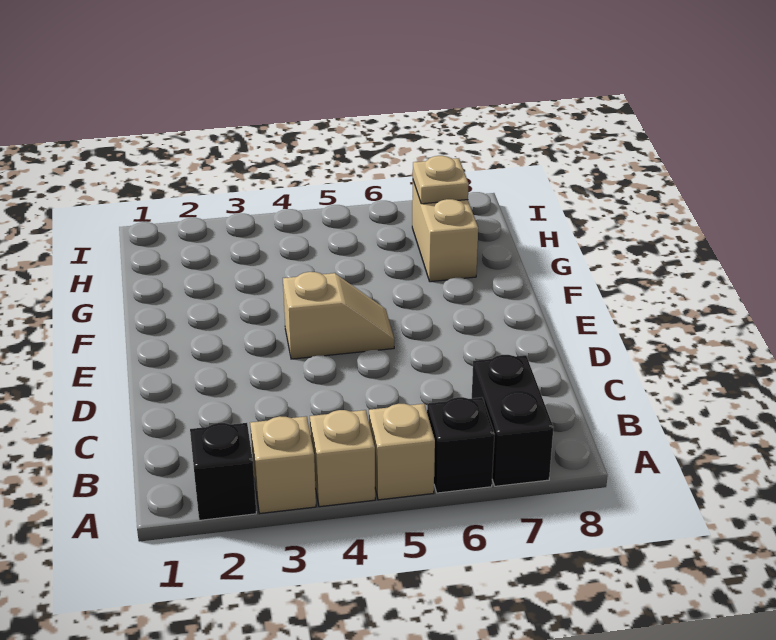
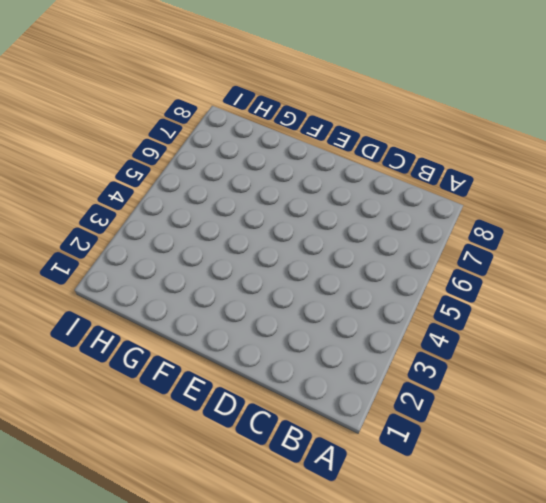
none -> black 1x1 brick [190,423,256,520]
none -> tan 1x1 brick [250,416,316,513]

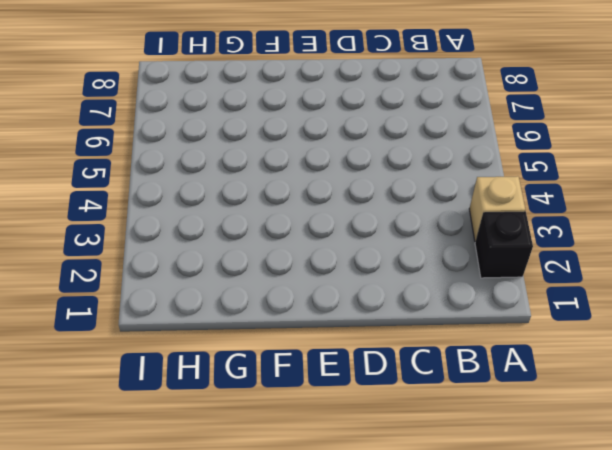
none -> tan 1x1 brick [310,410,375,507]
none -> tan 1x1 brick [369,404,435,500]

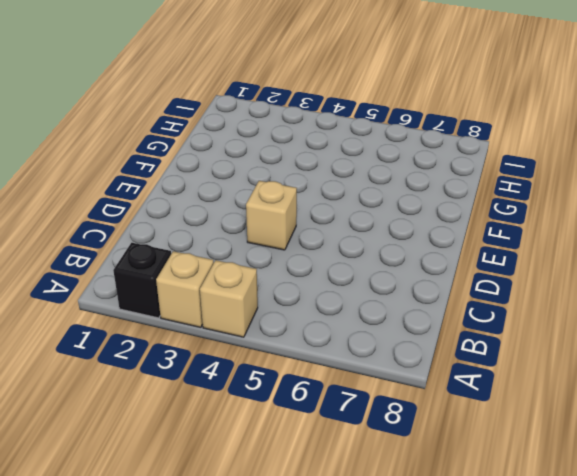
tan 1x1 brick [246,181,297,250] -> tan 1x1 brick moved to [369,404,435,500]
none -> black 1x1 brick [427,397,495,493]
none -> black 1x2 brick [472,355,553,486]

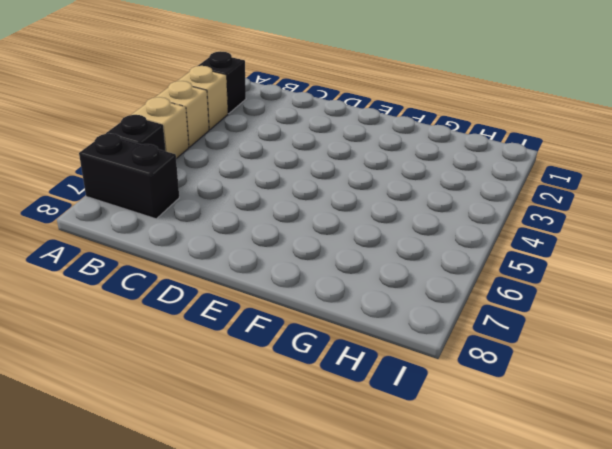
none -> tan 1x2 slope [283,272,394,359]
none -> tan 1x2 brick [412,181,478,282]

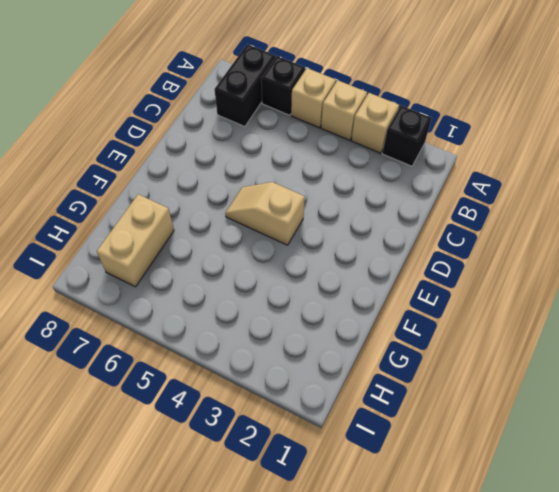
none -> tan 1x1 plate [413,156,469,204]

